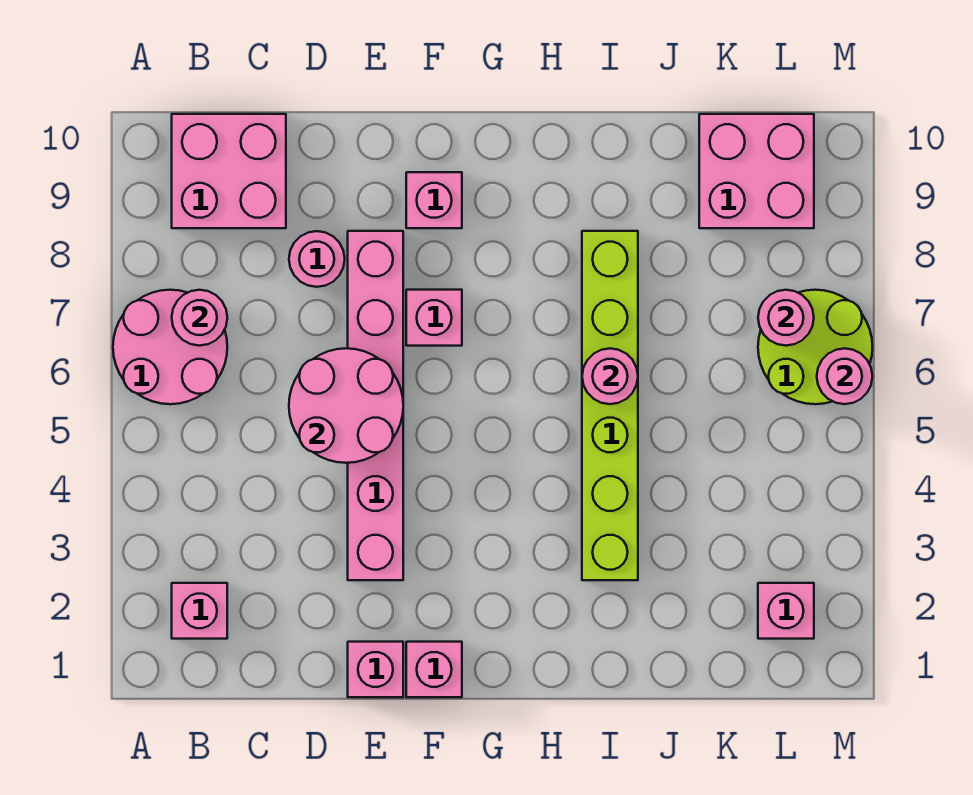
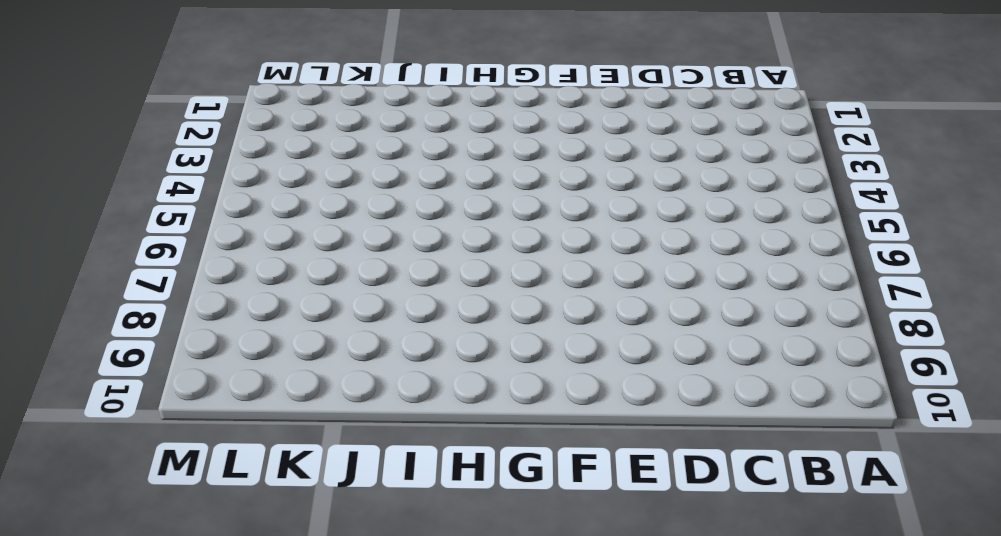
none -> pink 2x2 round brick [113,290,227,404]
none -> pink 1x1 brick [172,583,227,639]
none -> pink 2x2 brick [172,114,286,228]

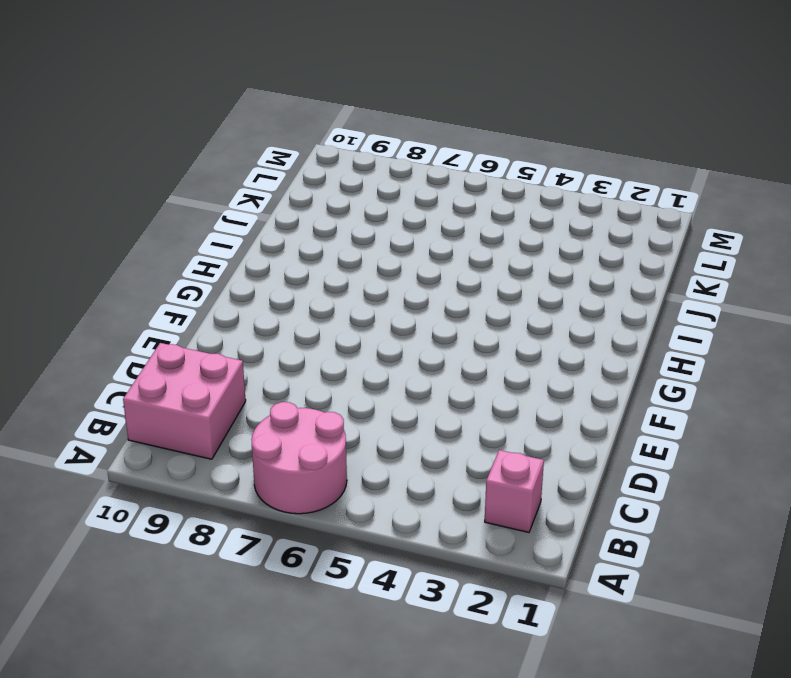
none -> pink 1x1 round brick [289,231,345,287]
none -> pink 1x1 brick [348,642,403,697]
none -> pink 1x6 brick [348,231,403,580]

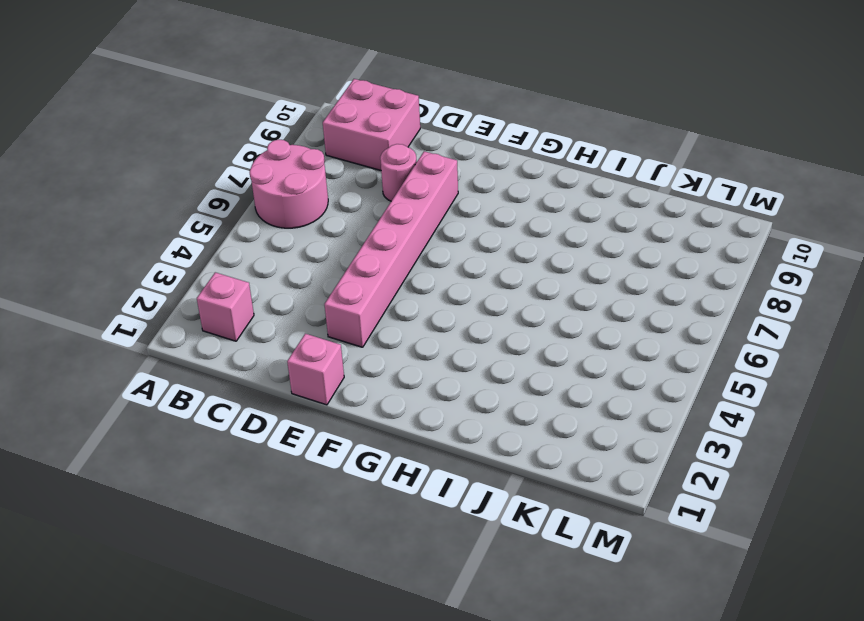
none -> pink 1x1 brick [406,642,462,697]
none -> pink 1x1 brick [406,290,462,346]
none -> pink 1x1 brick [406,172,462,228]

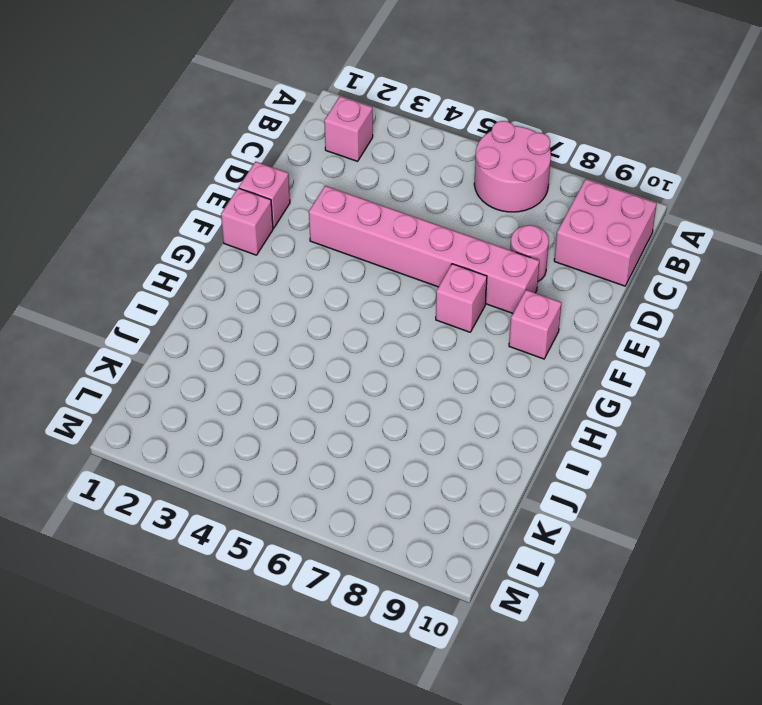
none -> lime 1x6 brick [582,231,638,580]
none -> pink 2x2 brick [699,114,814,228]
none -> pink 1x1 brick [758,583,814,639]

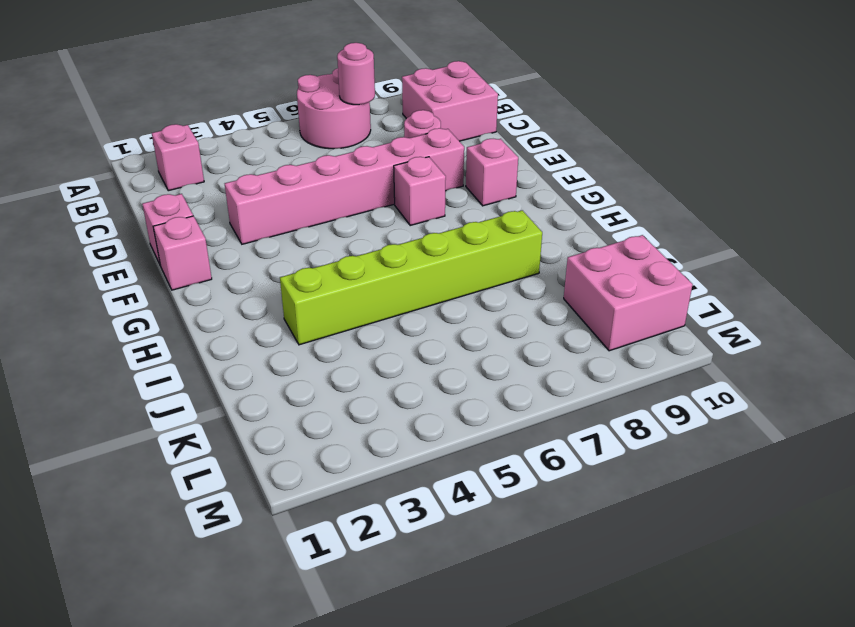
none -> pink 1x1 brick [758,583,814,639]
none -> lime 2x2 round brick [758,290,872,404]
none -> pink 2x2 round brick [289,348,403,463]

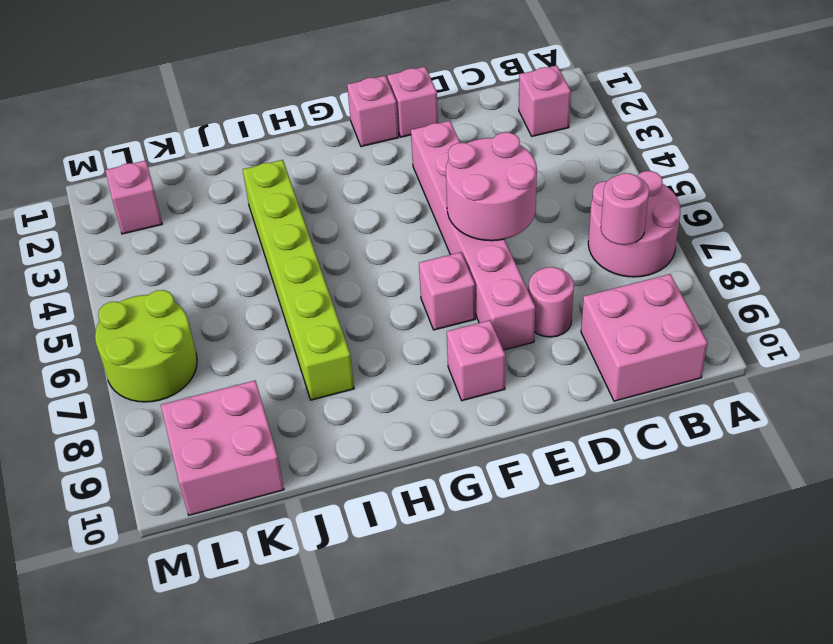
none -> pink 1x1 round brick [582,348,638,404]
none -> pink 1x1 round brick [758,290,814,346]
none -> pink 1x1 round brick [817,348,873,404]

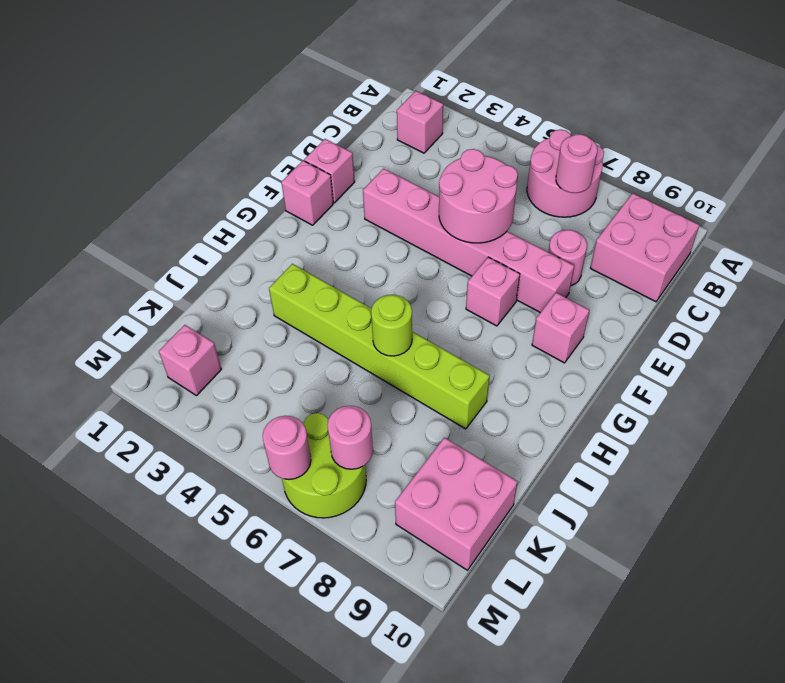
lime 1x1 round brick [371,295,412,356] -> pink 1x1 round brick [582,348,638,404]

